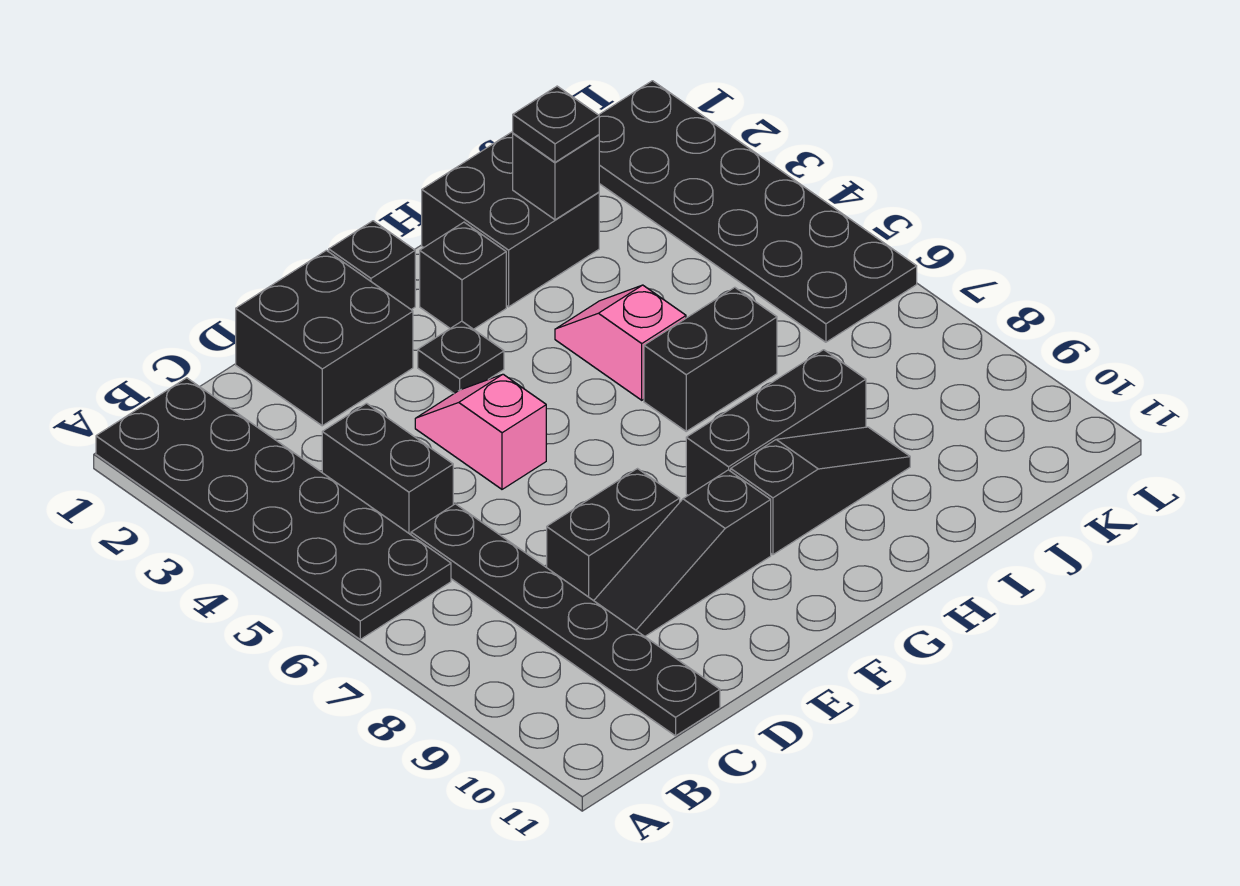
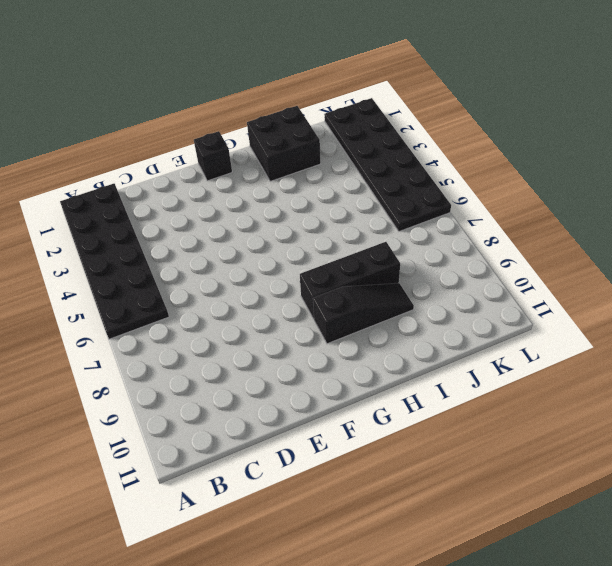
none -> black 1x2 brick [322,403,453,535]
none -> black 1x6 plate [411,504,720,736]
none -> black 2x2 brick [236,250,413,426]

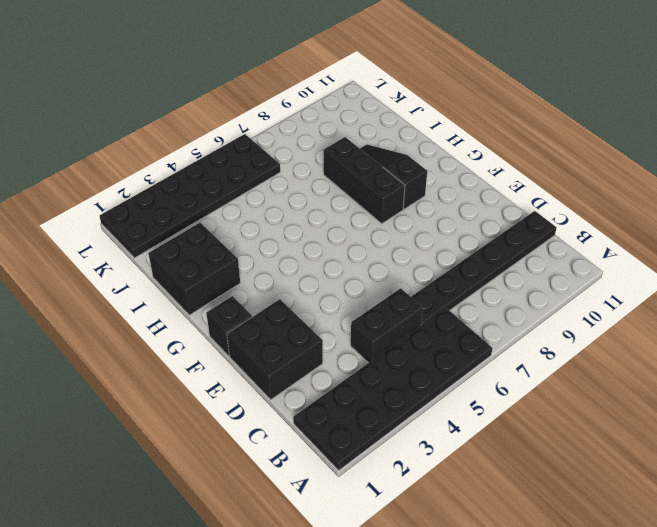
none -> black 1x2 brick [547,469,680,601]
none -> black 1x3 slope [594,470,771,636]
none -> pink 1x2 slope [415,374,546,489]

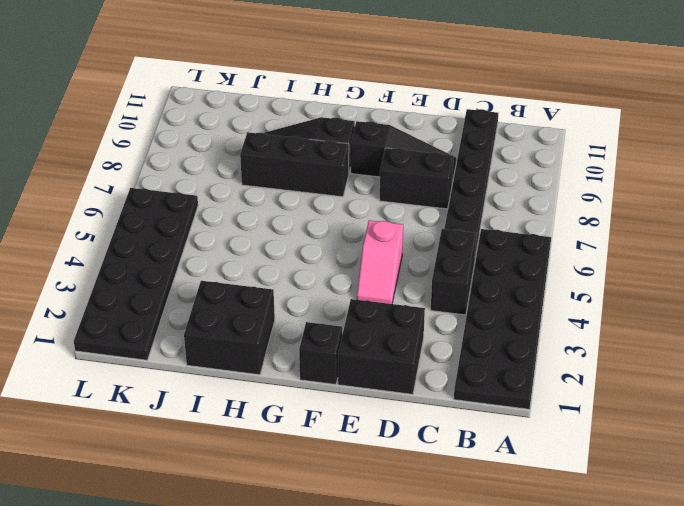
none -> black 1x1 plate [418,321,504,393]
none -> black 1x1 brick [420,222,506,329]
none -> pink 1x2 slope [555,285,686,400]

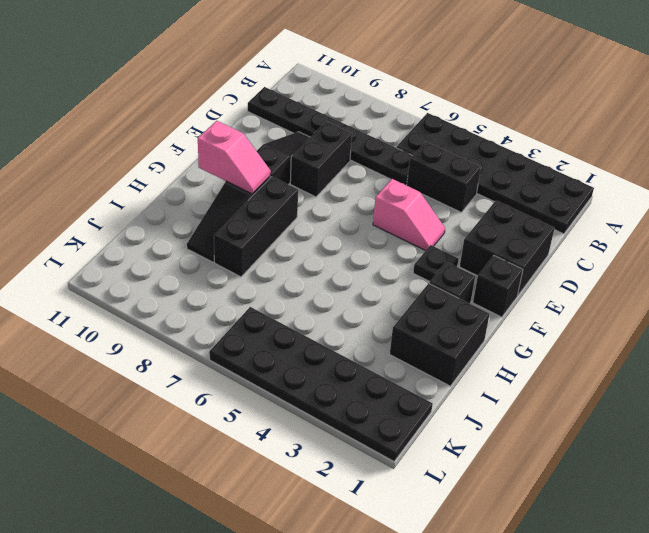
pink 1x2 slope [198,121,271,194] -> pink 1x2 slope moved to [555,285,686,400]
none -> black 1x2 brick [644,287,777,431]
none -> black 1x1 brick [513,133,599,220]
none -> black 1x1 plate [513,86,599,162]

